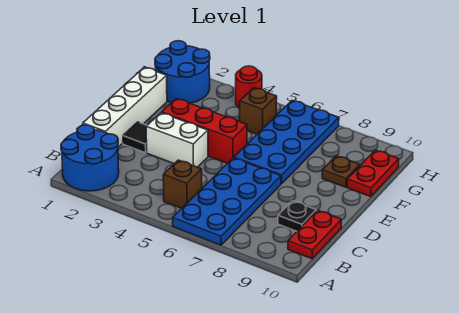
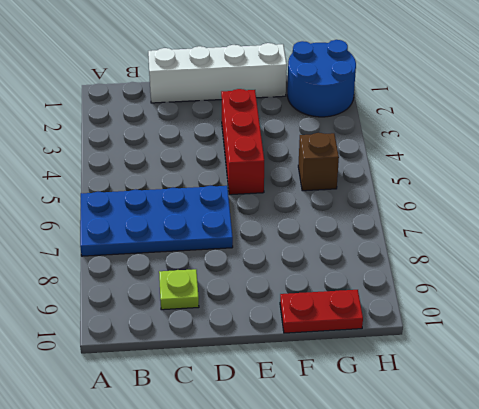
lime 1x1 plate [159,269,199,310] -> black 1x1 plate [278,201,316,231]
none -> blue 2x2 round brick [61,125,119,191]
none -> brown 1x1 brick [163,160,202,208]
none -> red 1x2 plate [288,210,341,259]

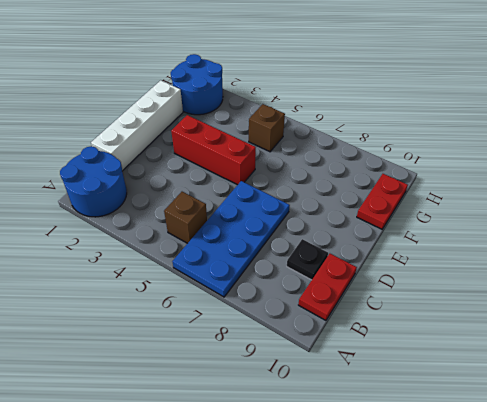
none -> black 1x1 tile [123,122,147,153]
none -> white 1x2 brick [146,113,208,167]
none -> blue 2x4 plate [234,101,339,184]

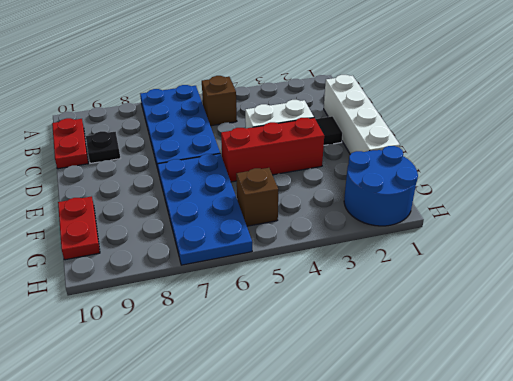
none -> blue 2x2 round brick [61,125,119,191]
none -> brown 1x1 plate [322,156,360,187]
none -> red 1x1 round brick [236,66,262,108]

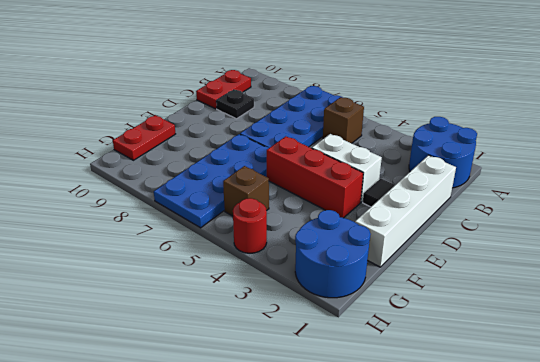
none -> brown 1x1 plate [322,156,360,187]

